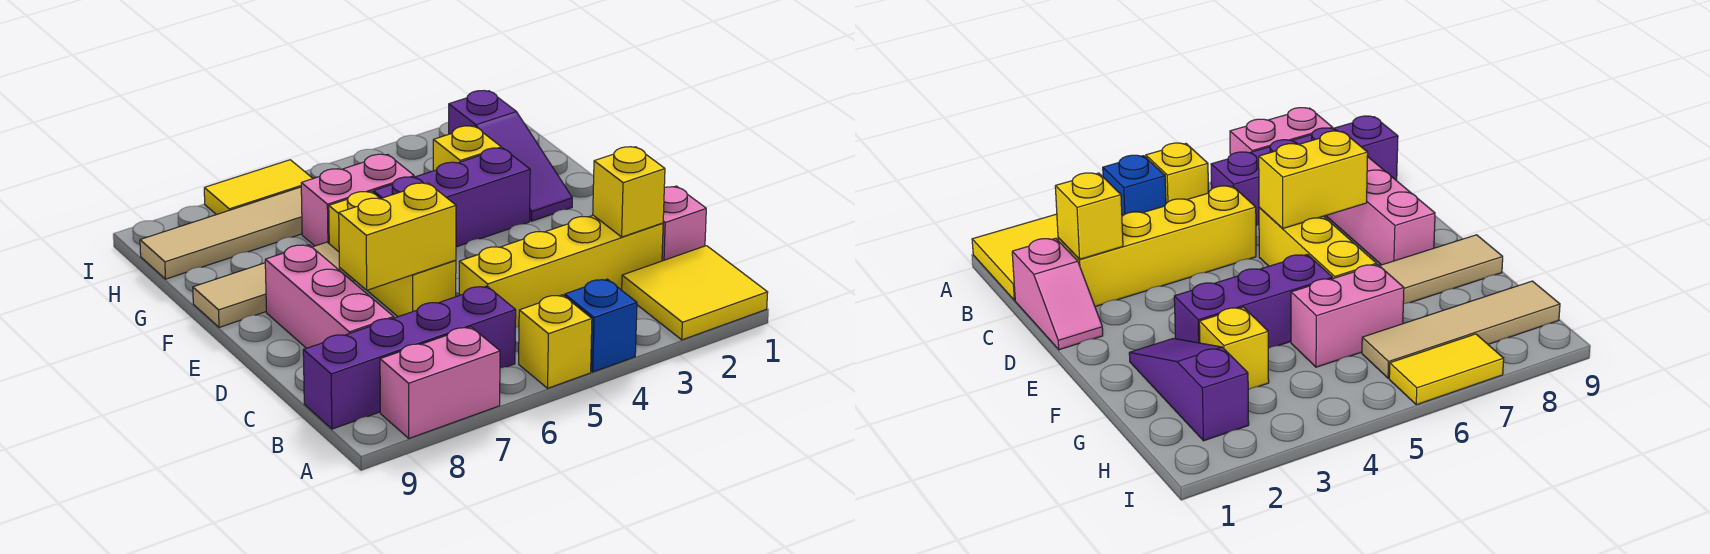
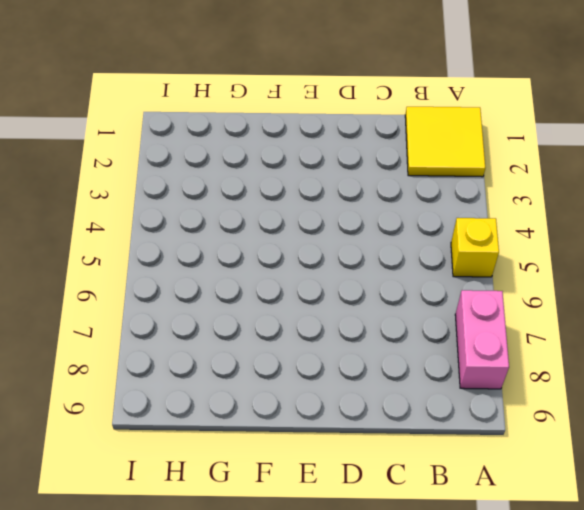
none -> blue 1x1 brick [565,279,637,372]
none -> purple 1x4 brick [303,286,516,429]
none -> pink 1x2 slope [662,186,706,261]

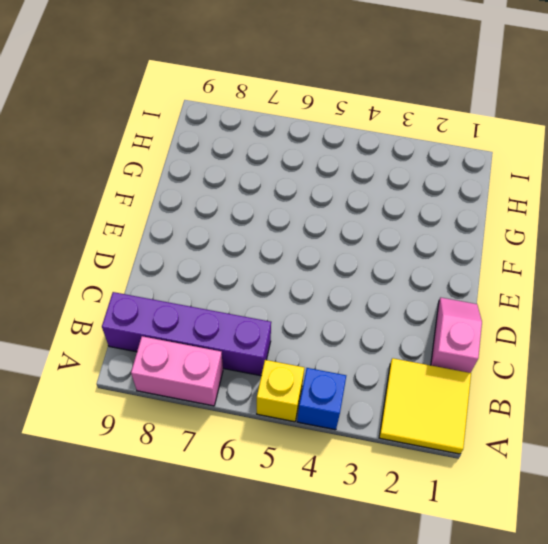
none -> yellow 1x4 brick [459,215,663,327]
none -> pink 1x3 brick [265,245,394,348]
none -> yellow 1x3 brick [329,191,456,317]

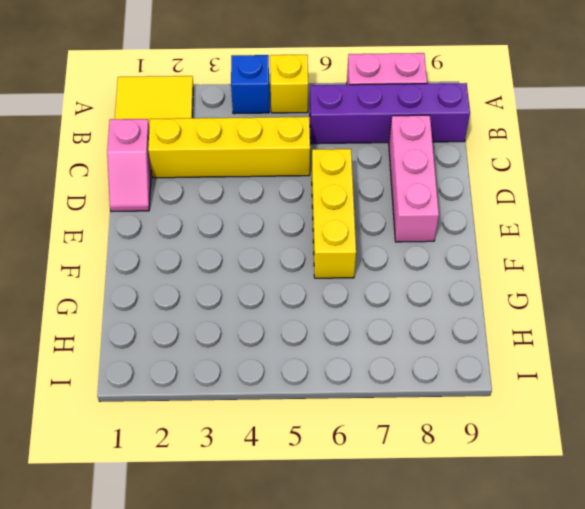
none -> purple 1x3 slope [449,91,572,221]
none -> purple 1x3 brick [374,148,530,247]
none -> tan 1x3 tile [193,242,354,327]

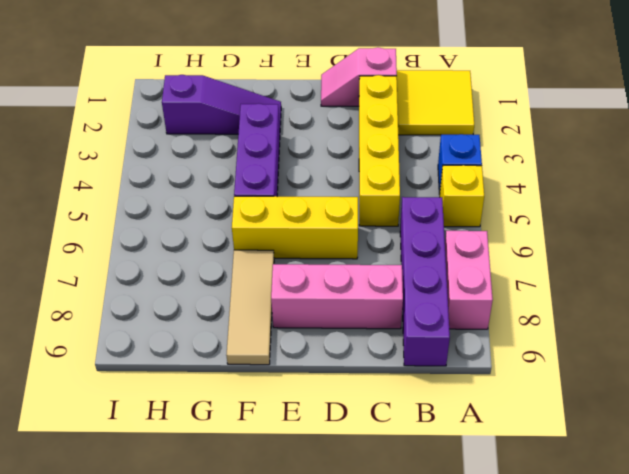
none -> yellow 1x1 brick [433,126,501,171]
none -> pink 1x2 brick [301,154,414,246]
none -> tan 1x4 tile [140,187,302,279]

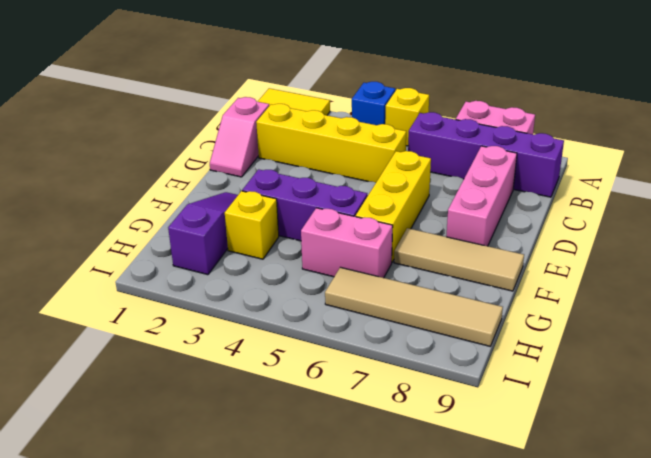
none -> yellow 1x2 tile [204,160,313,215]
none -> yellow 1x1 brick [593,147,665,237]
none -> yellow 1x2 brick [339,183,456,290]

